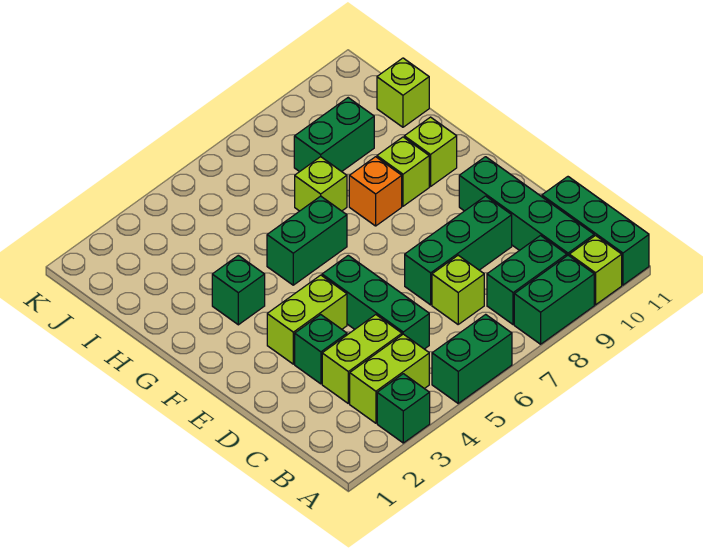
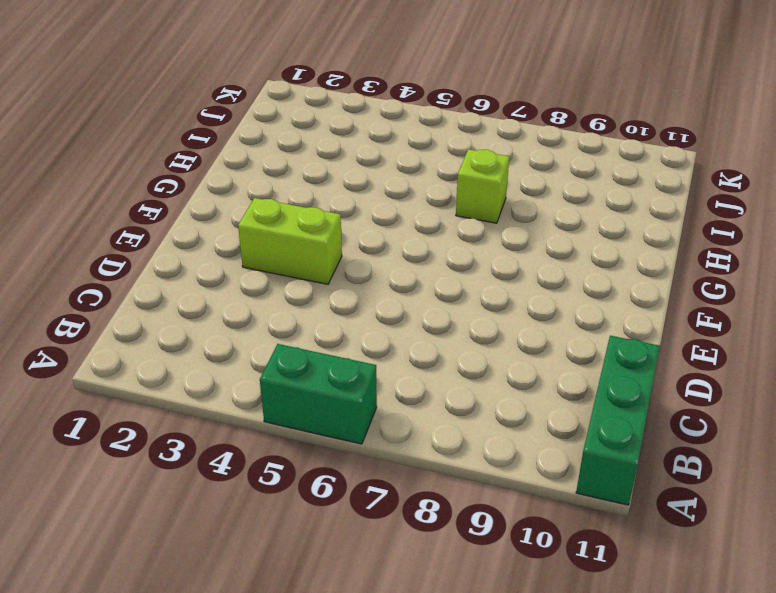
none -> green 1x1 brick [377,374,430,443]
none -> green 1x2 brick [514,255,594,344]
none -> lime 1x1 brick [569,236,622,305]

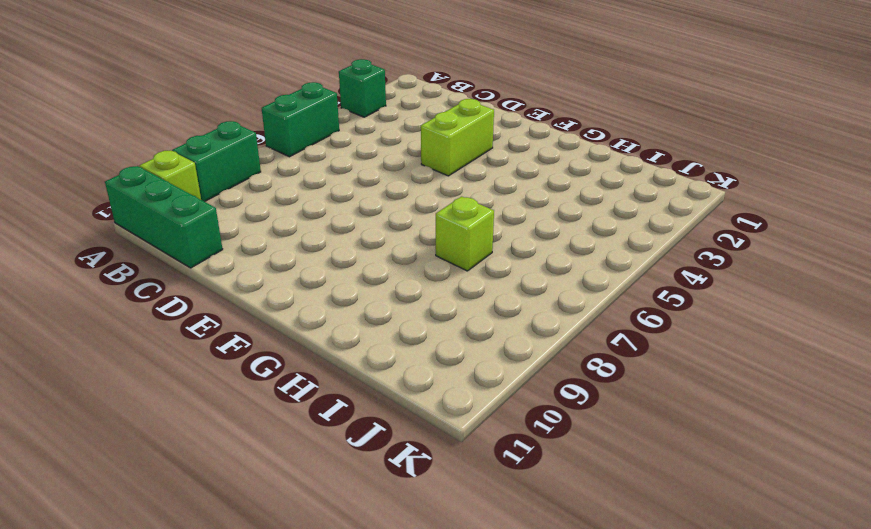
none -> lime 1x2 brick [350,334,429,423]
none -> green 1x2 brick [487,236,567,325]
none -> green 1x4 brick [459,157,594,255]

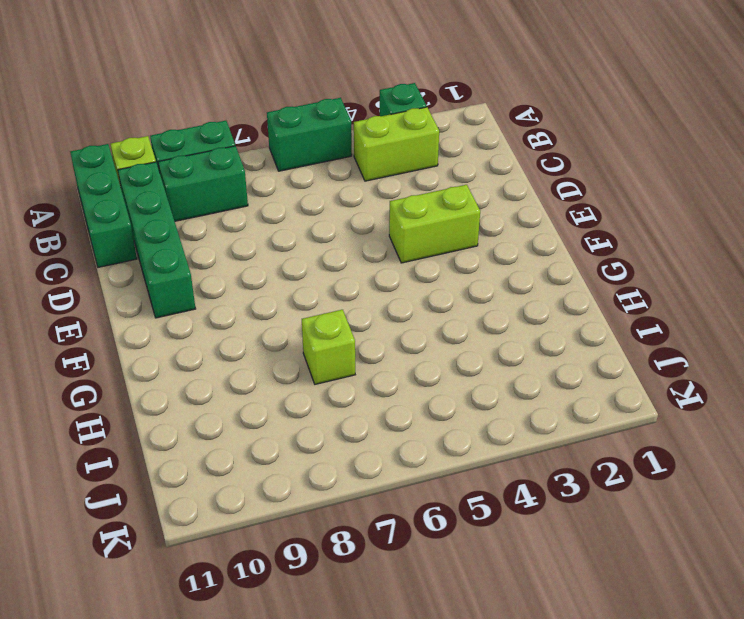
none -> lime 1x2 brick [322,315,402,403]
none -> green 1x3 brick [322,255,429,349]
none -> lime 1x1 brick [432,255,484,324]

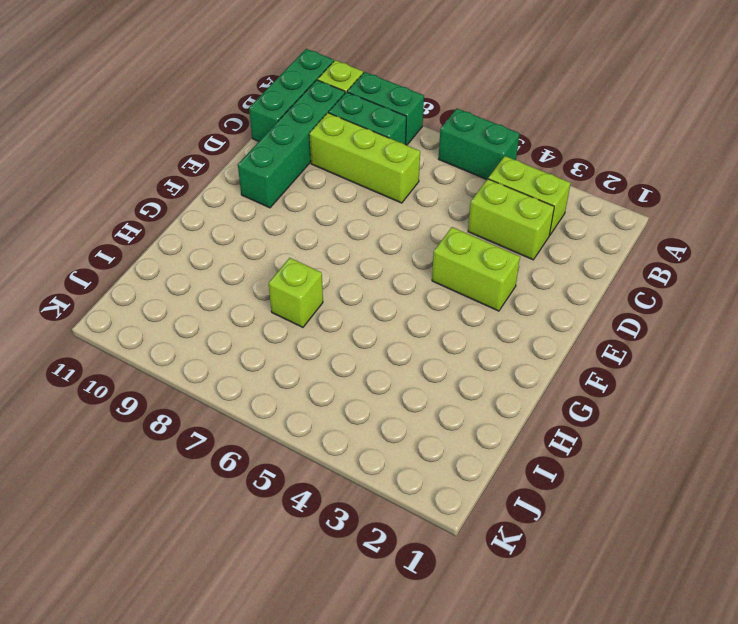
lime 1x3 brick [309,113,420,203] -> lime 1x1 brick [432,255,484,324]
none -> green 1x1 brick [377,374,430,443]
none -> green 1x3 brick [322,255,429,349]
none -> green 1x1 brick [295,315,347,384]

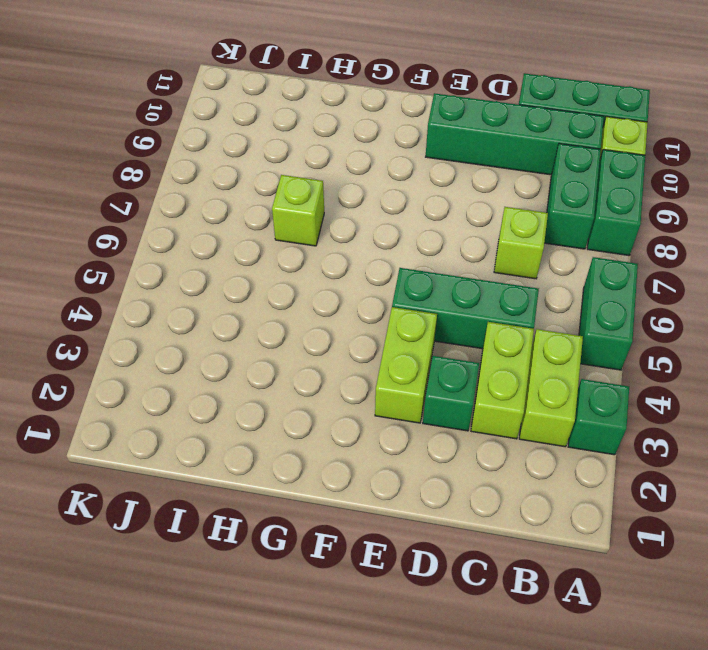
none -> green 1x3 brick [405,196,512,305]
none -> green 1x1 brick [212,255,265,325]
none -> green 1x2 brick [267,196,347,285]

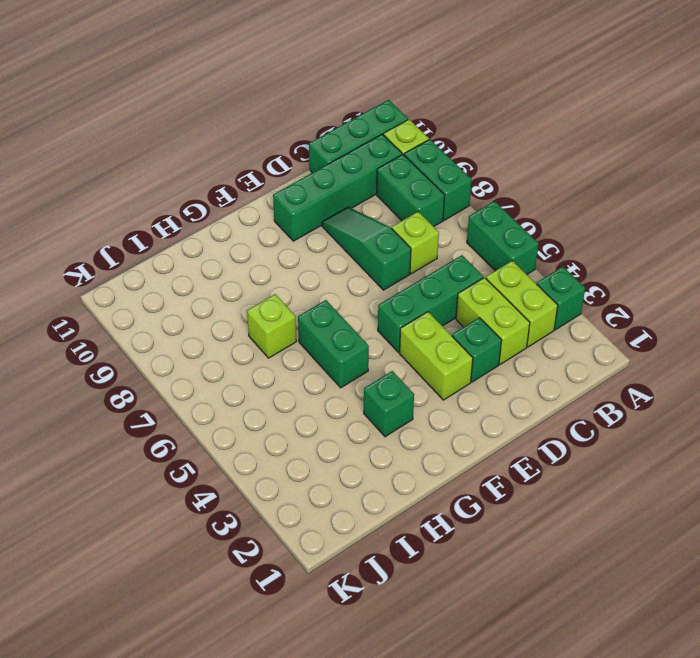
green 1x3 slope [322,207,411,290] -> green 1x3 brick [405,196,512,305]
none -> orange 1x1 brick [349,157,402,226]
none -> lime 1x1 brick [377,137,429,206]
none -> lime 1x1 brick [404,117,457,186]

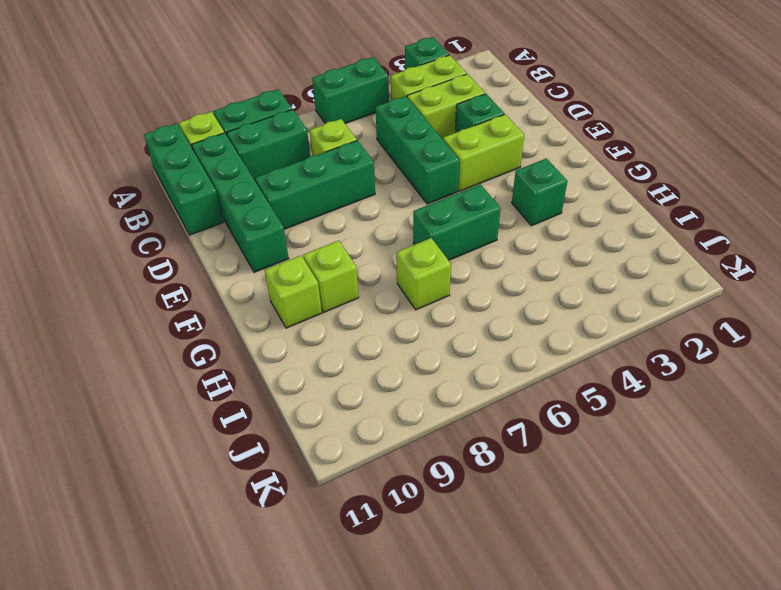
none -> orange 1x1 brick [349,157,402,226]
none -> green 1x2 brick [294,98,374,172]
none -> lime 1x1 brick [377,58,429,127]

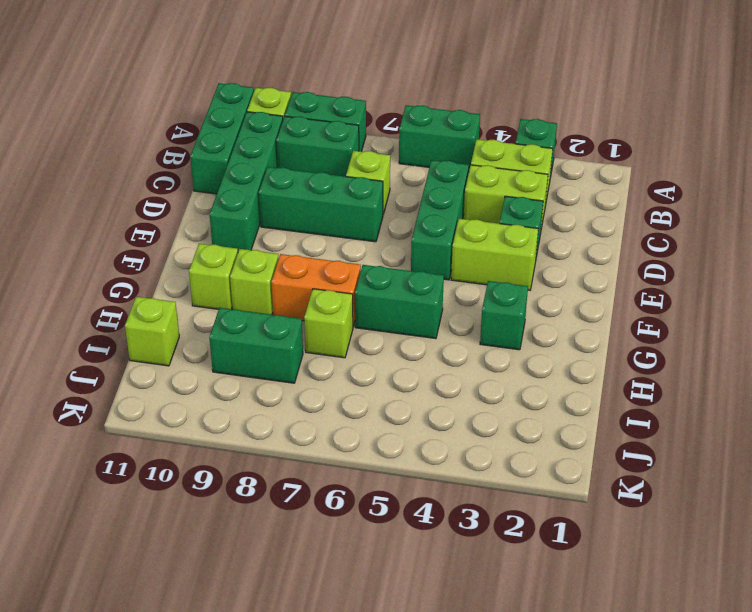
orange 1x2 brick [271,254,361,327] -> orange 1x1 brick [349,157,402,226]

